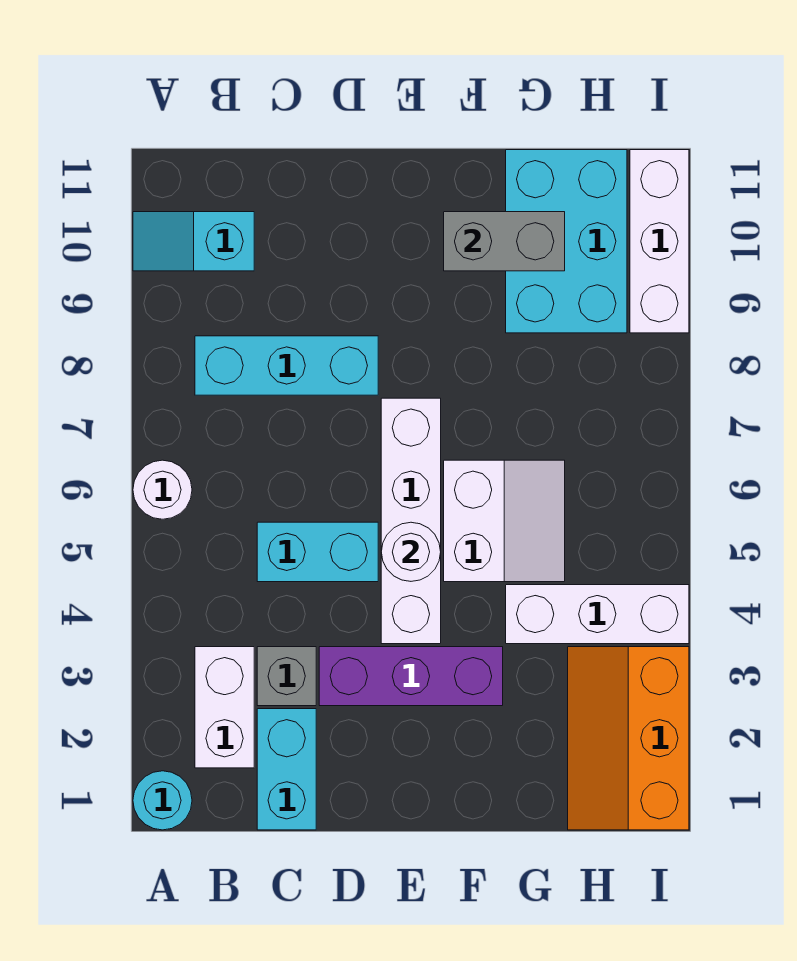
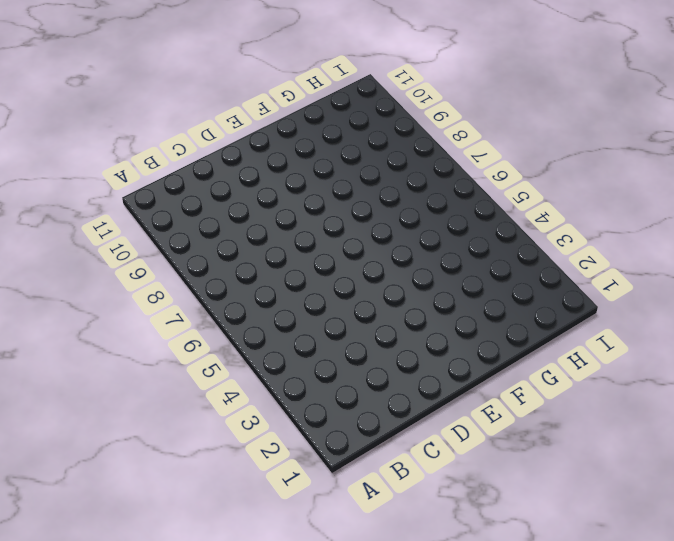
none -> cyan 1x1 round brick [133,771,192,830]
none -> white 1x1 round brick [133,460,192,519]
none -> cyan 1x2 slope [133,212,254,271]

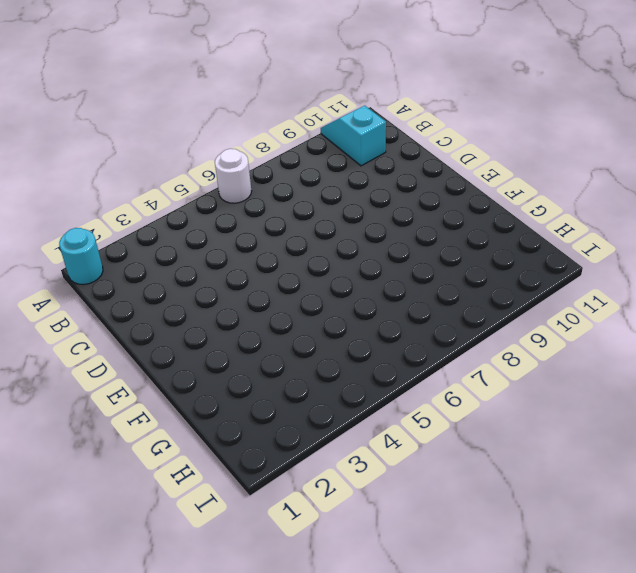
none -> white 1x2 brick [195,647,254,768]
none -> cyan 1x3 brick [195,336,378,395]
none -> cyan 1x2 brick [257,709,316,830]

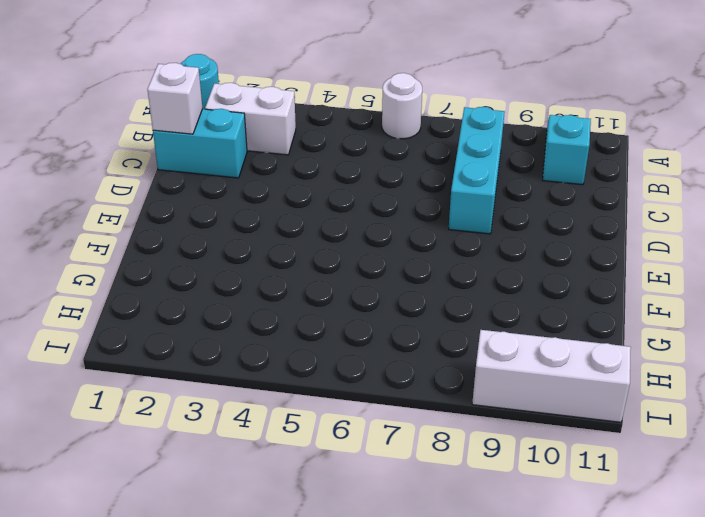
white 1x1 brick [147,63,203,134] -> none
none -> grey 1x1 brick [257,647,316,706]
none -> cyan 1x2 brick [257,522,378,582]
none -> purple 1x3 brick [319,647,503,706]

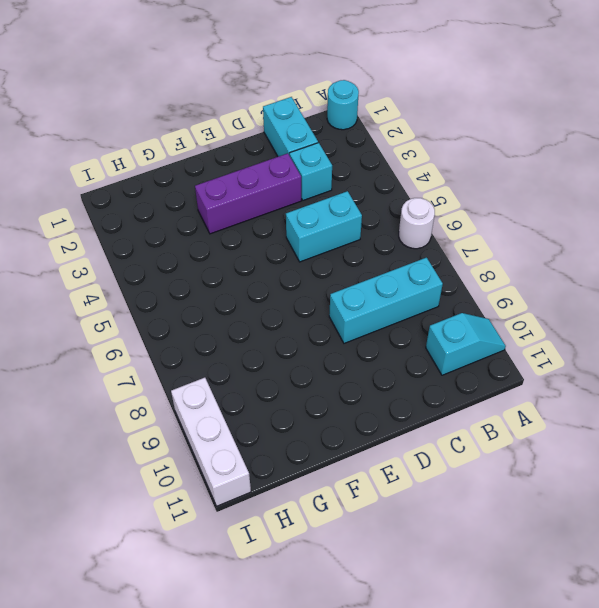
cyan 1x1 brick [290,143,332,200] -> grey 1x1 brick [257,647,316,706]
none -> white 1x2 brick [195,647,254,768]
none -> white 1x4 brick [381,398,441,644]
none -> white 2x2 slope [444,460,565,582]

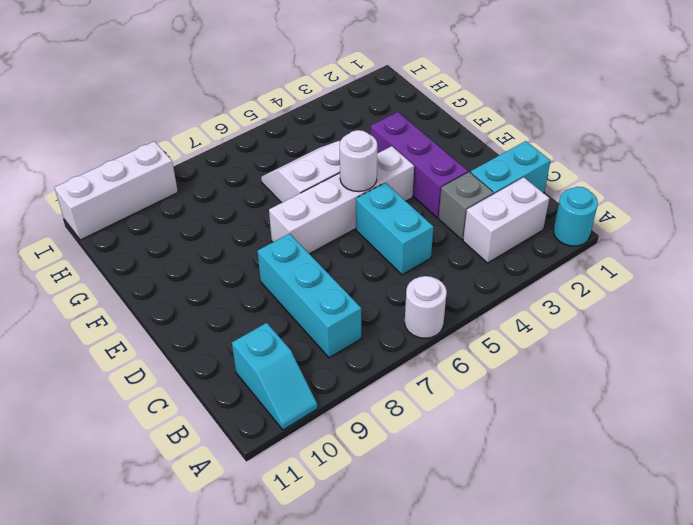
none -> white 1x3 brick [506,585,689,644]
none -> cyan 2x3 brick [506,150,627,333]
none -> orange 2x3 slope [568,647,689,830]

